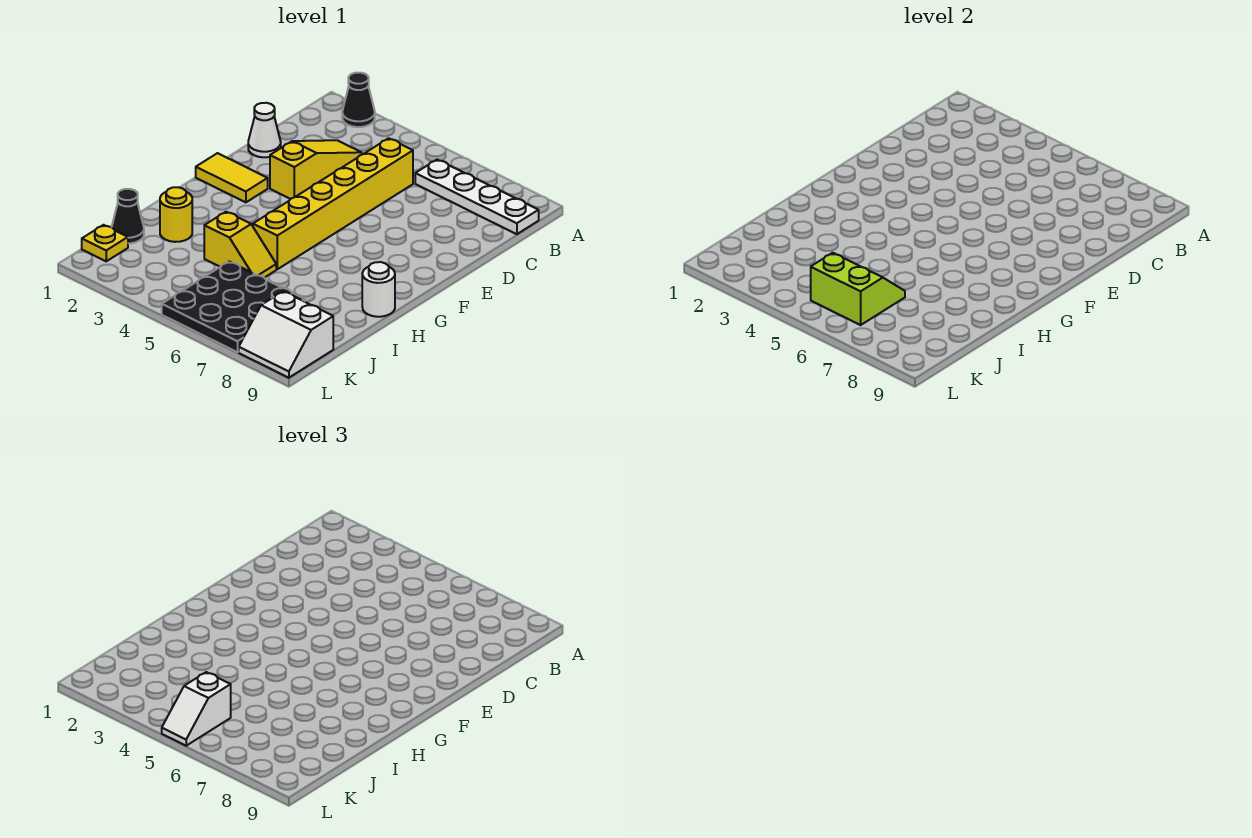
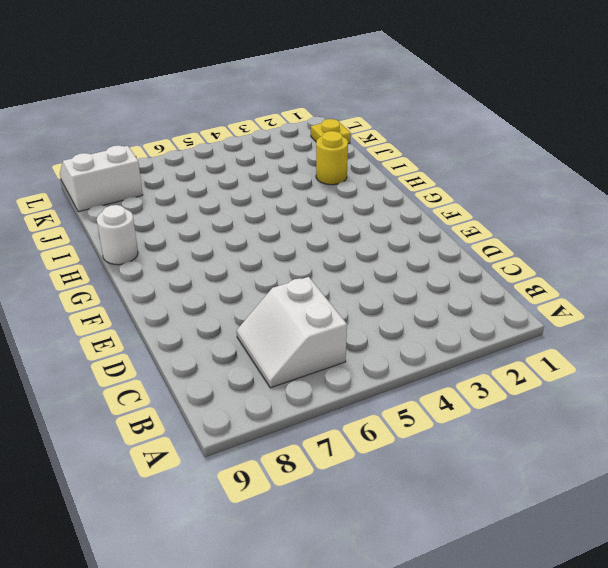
white 2x2 slope [237,277,347,388] -> white 1x4 plate [415,160,539,234]
none -> black 1x1 cone [342,73,375,127]
none -> yellow 1x3 slope [270,140,362,199]
none -> yellow 1x6 brick [253,138,413,269]

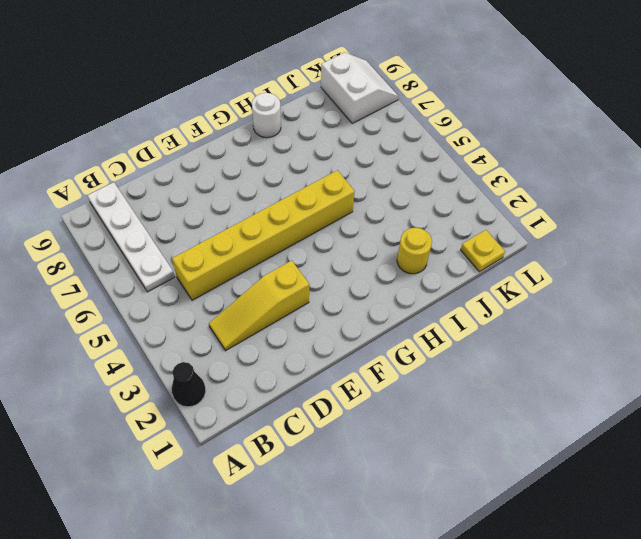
none -> white 1x1 cone [248,103,281,157]
none -> yellow 1x2 tile [196,153,268,202]
none -> yellow 1x2 slope [204,212,276,278]

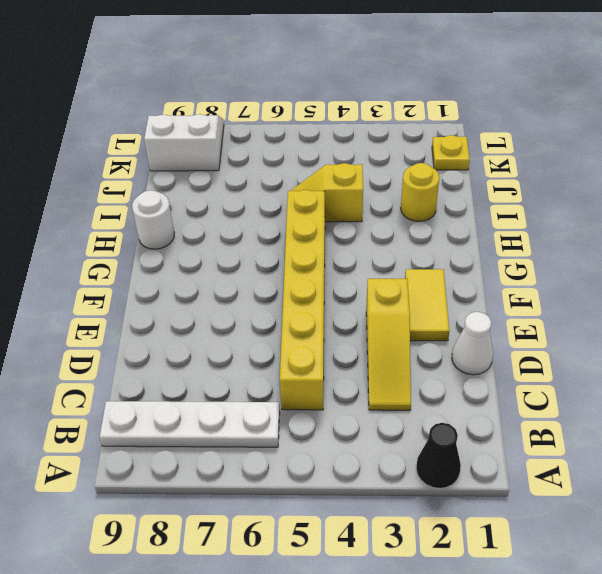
yellow 1x2 tile [405,269,449,341] -> yellow 1x2 tile turned to [196,153,268,202]
none -> black 1x1 cone [112,189,144,243]
none -> black 3x3 plate [162,262,305,352]
none -> lime 2x2 slope [811,253,905,325]

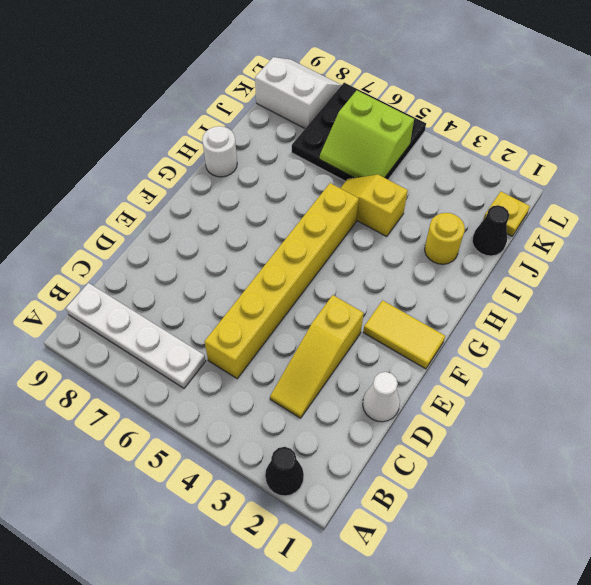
none -> white 1x2 slope [162,672,231,746]

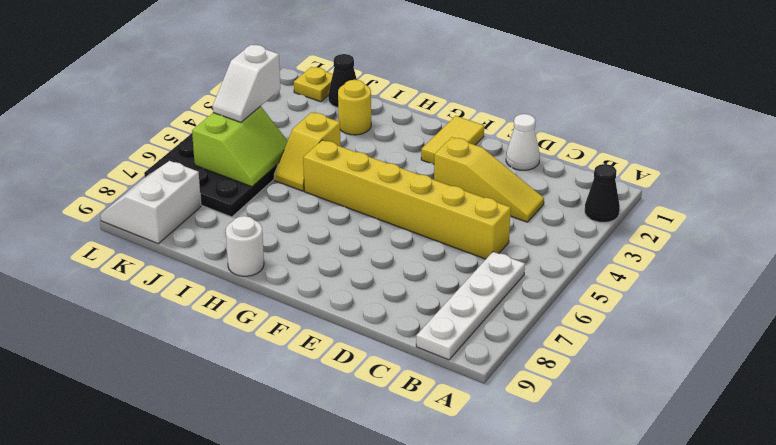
white 1x2 slope [213,45,280,122] -> white 1x2 slope turned to [162,672,231,746]

